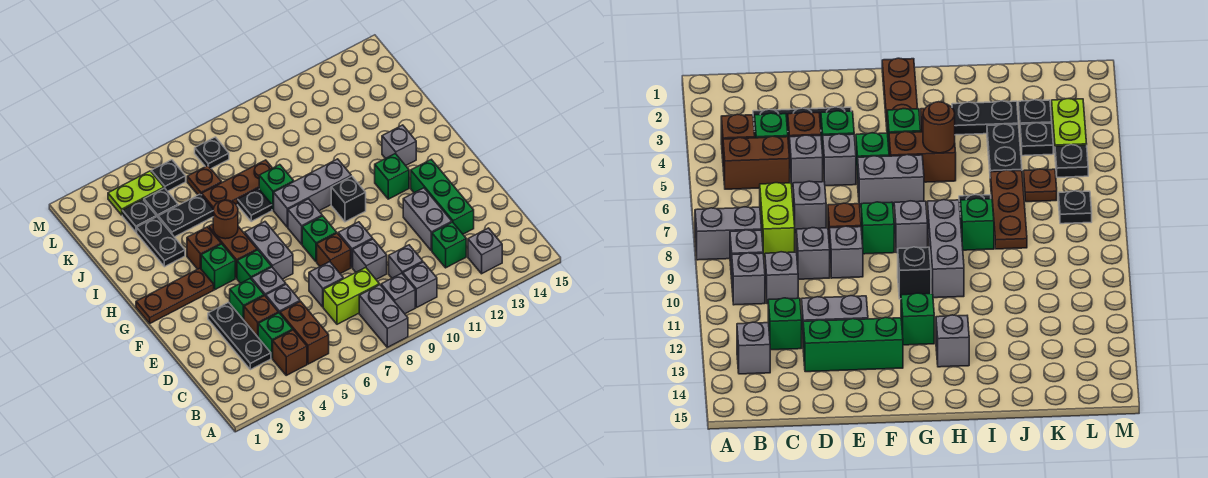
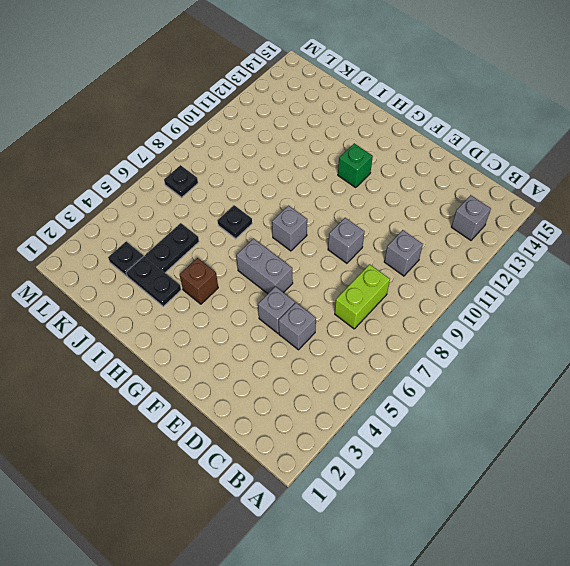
none -> grey 1x2 brick [359,285,408,347]
none -> brown 1x1 brick [273,330,307,375]
none -> brown 1x2 brick [280,301,329,364]
none -> grey 1x1 brick [381,273,415,314]

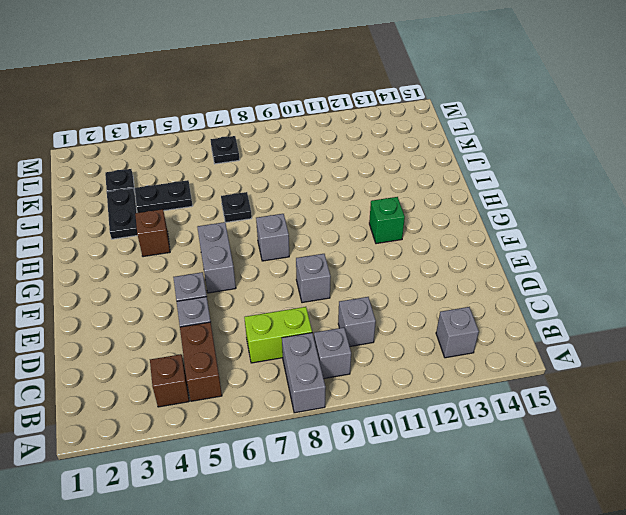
none -> grey 1x1 brick [403,262,437,308]
none -> black 1x3 plate [208,302,271,370]
none -> green 1x1 brick [258,313,293,358]
none -> green 1x1 brick [432,222,466,268]

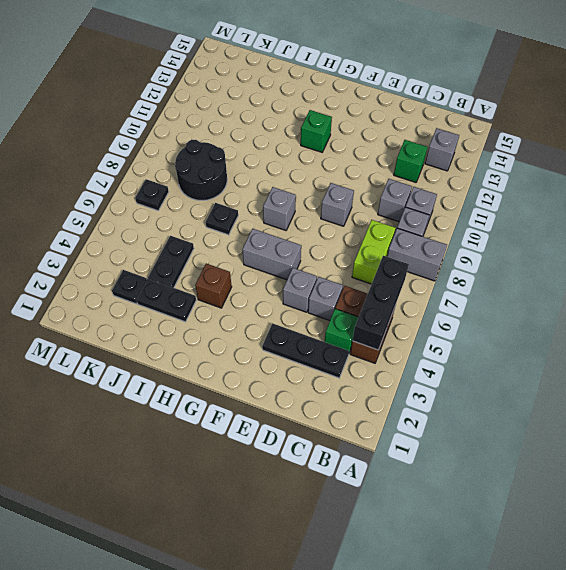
black 1x3 brick [353,256,409,350] -> none
black 2x2 round brick [175,140,227,200] -> brown 1x3 plate [202,160,272,209]
none -> brown 1x1 brick [244,296,278,337]
none -> grey 1x1 brick [309,262,343,307]
none -> grey 1x1 brick [353,239,387,279]
none -> grey 1x2 brick [403,188,452,251]

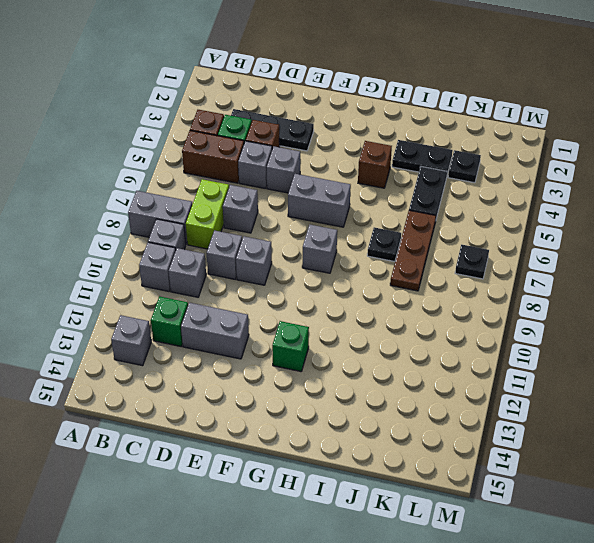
none -> green 1x3 brick [411,159,474,234]
none -> green 1x1 brick [230,278,264,320]
none -> brown 1x1 brick [317,233,351,274]
none -> green 1x1 brick [237,250,271,283]

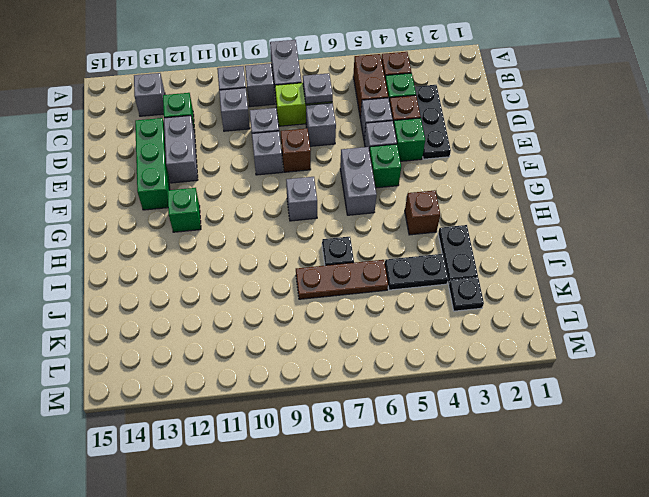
grey 1x1 plate [303,73,333,104] -> none
none -> green 1x1 brick [302,216,337,261]
none -> brown 1x3 plate [136,268,214,323]
none -> green 1x1 brick [201,244,235,290]
none -> brown 1x2 brick [209,224,257,278]

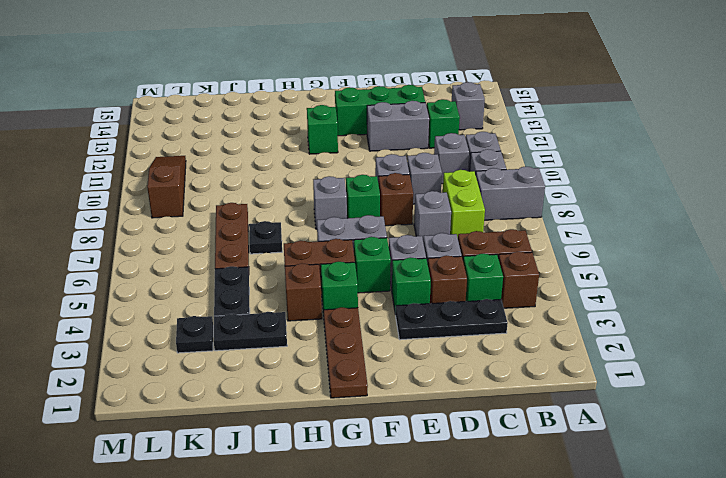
brown 1x3 slope [147,156,186,218] -> none
none -> black 1x1 brick [331,176,366,222]
none -> grey 1x3 brick [274,159,351,227]
none -> grey 1x1 brick [382,125,416,166]
none -> green 1x1 brick [259,165,294,210]

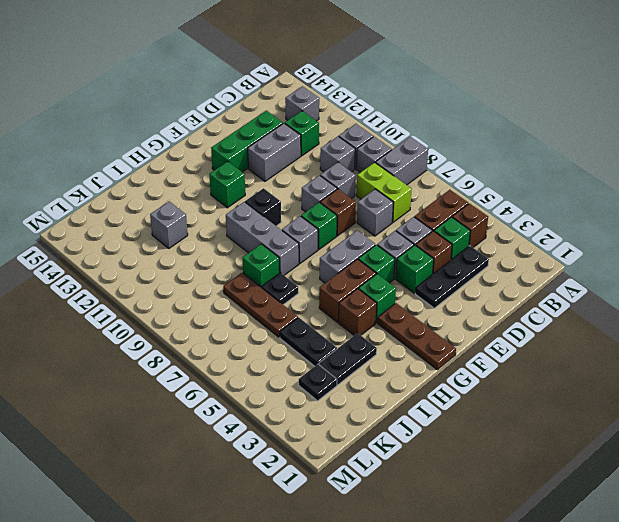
grey 1x1 brick [150,201,188,248] -> grey 1x1 brick moved to [382,125,416,166]
none -> black 1x1 plate [144,188,178,217]
none -> brown 1x1 plate [187,166,222,195]
none -> lime 1x2 plate [108,171,164,215]
none -> black 1x1 plate [151,160,186,191]

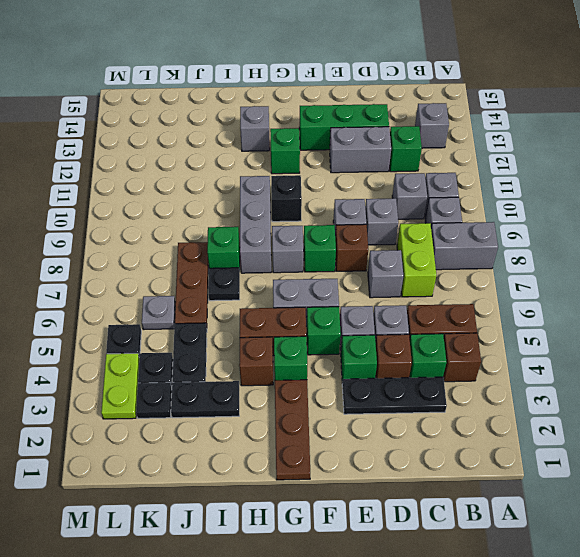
grey 1x1 plate [142,296,175,330] -> brown 1x1 plate [187,166,222,195]
none -> black 1x1 plate [195,137,229,169]
none -> brown 1x1 round brick [213,200,238,239]

